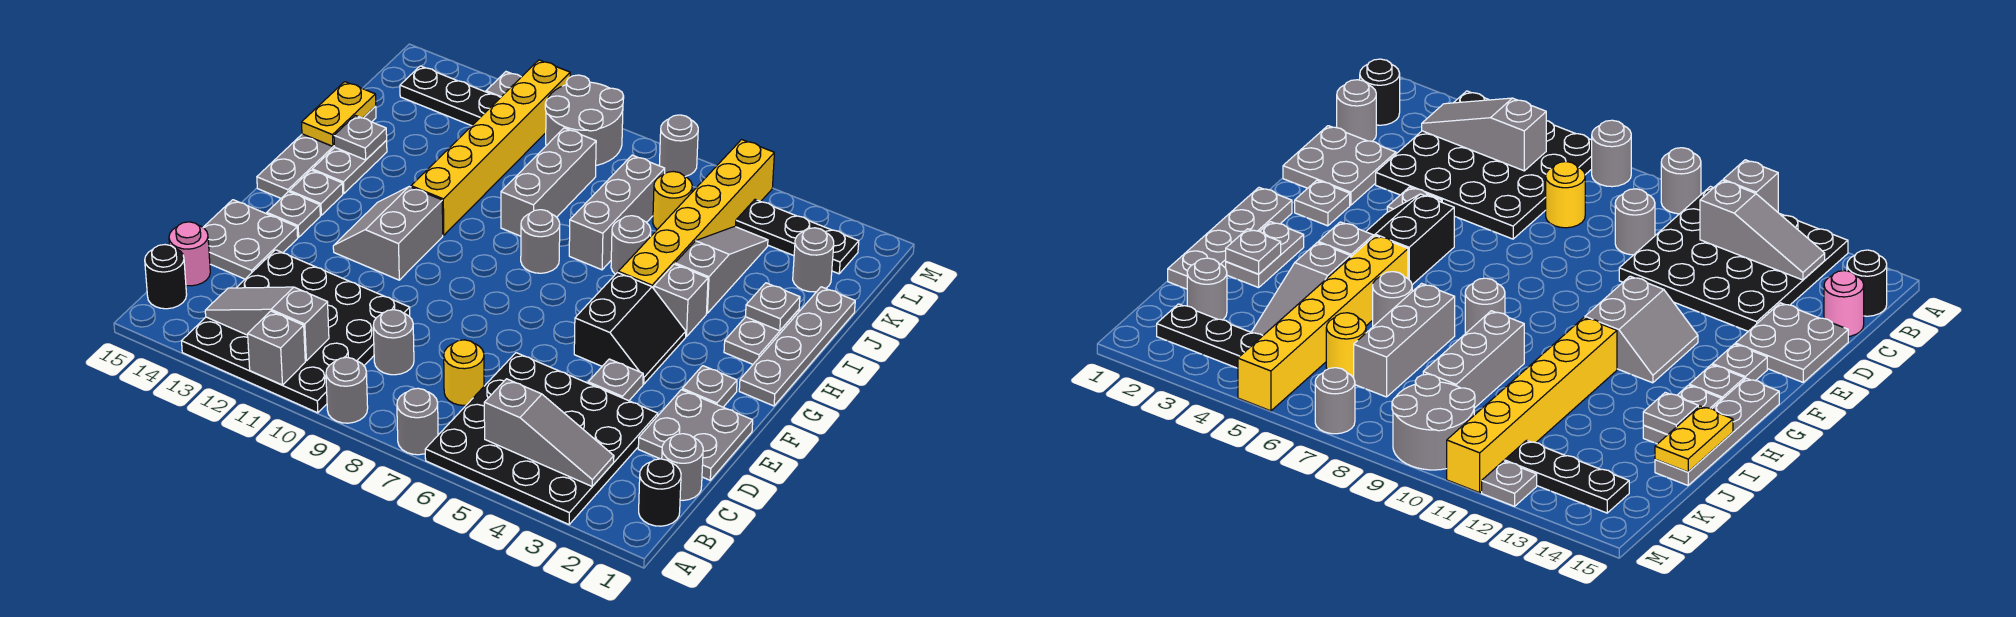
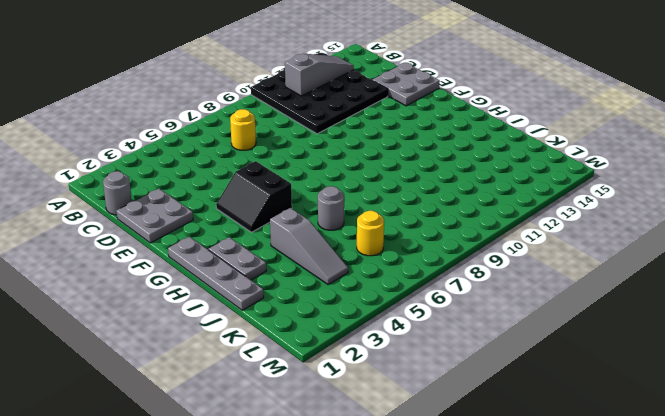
none -> black 4x4 plate [425,353,658,524]
none -> grey 1x1 round brick [397,388,438,455]
none -> grey 1x1 round brick [326,357,368,423]
none -> black 1x1 round brick [639,459,681,526]

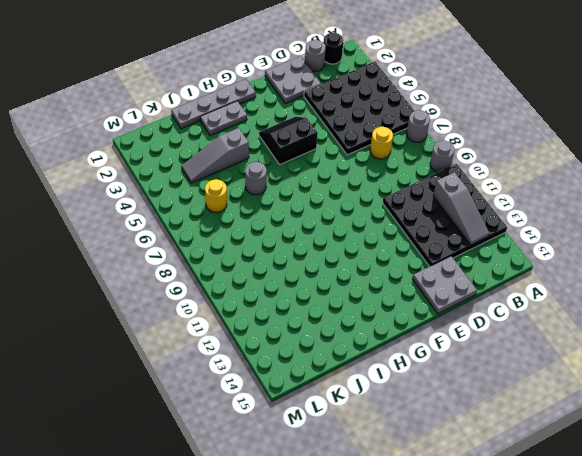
none -> black 1x1 round brick [145,245,187,309]
none -> grey 1x1 round brick [373,310,414,375]
none -> pink 1x1 round brick [169,222,210,286]
none -> grey 1x1 plate [588,359,643,401]

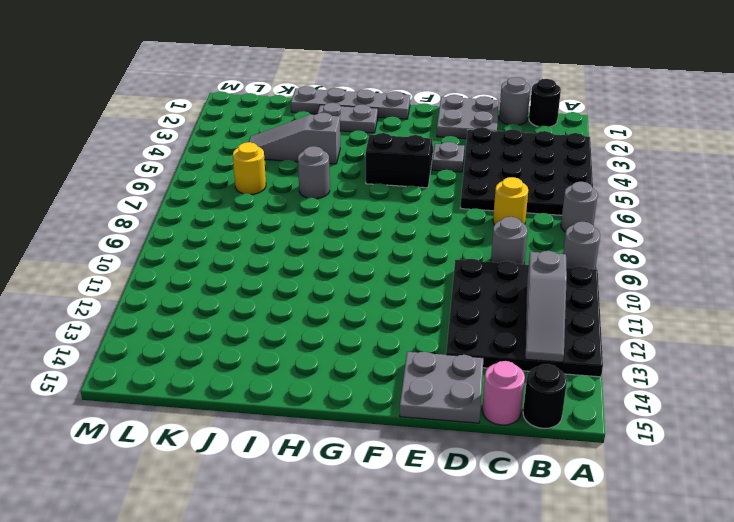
none -> grey 1x1 plate [682,366,737,407]
none -> grey 2x2 slope [333,186,443,280]
none -> grey 1x1 plate [267,192,320,237]
none -> grey 1x1 plate [290,170,343,215]

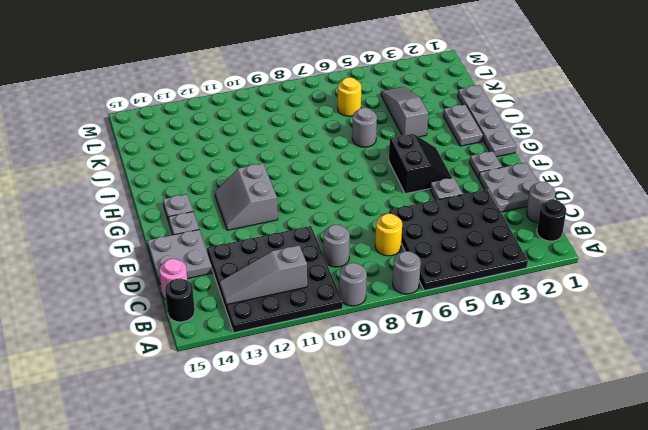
none -> grey 1x4 plate [257,106,376,198]
none -> grey 1x1 brick [654,264,708,337]
none -> yellow 1x6 brick [618,140,774,289]
none -> grey 1x1 round brick [521,210,560,273]

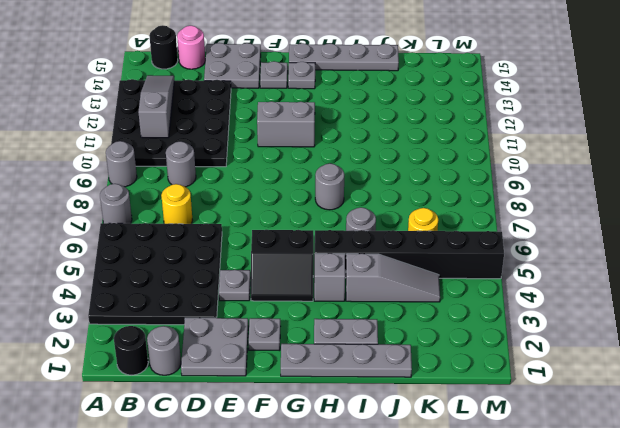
black 1x6 brick [315,230,504,279] -> yellow 1x6 brick [618,140,774,289]
none -> yellow 1x6 brick [411,60,570,235]
none -> grey 1x2 plate [312,141,387,194]
none -> grey 1x3 brick [569,155,665,270]
none -> grey 1x3 brick [501,128,596,236]

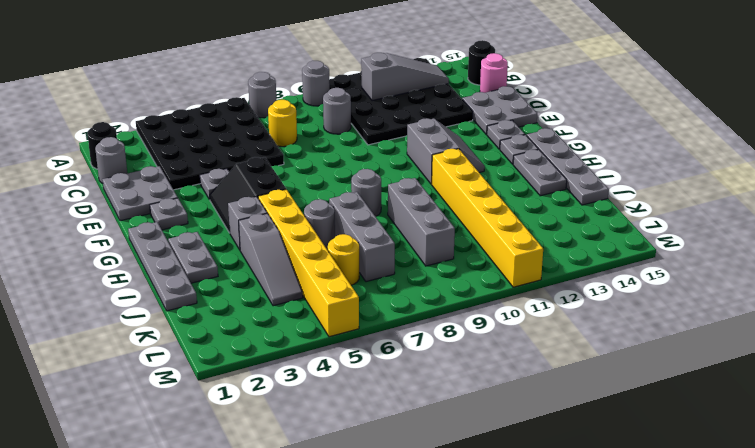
none -> grey 1x1 round brick [793,228,834,292]
none -> black 1x3 plate [736,200,859,274]
none -> grey 2x2 round brick [545,75,624,165]
none -> black 1x3 plate [400,66,501,126]

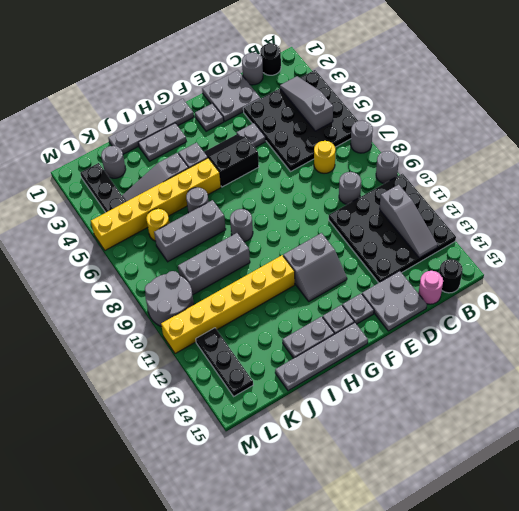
none -> grey 1x1 round brick [659,115,698,177]
none -> grey 1x1 plate [486,72,521,97]
none -> grey 1x1 brick [248,311,305,385]
none -> grey 1x1 plate [745,283,800,331]

